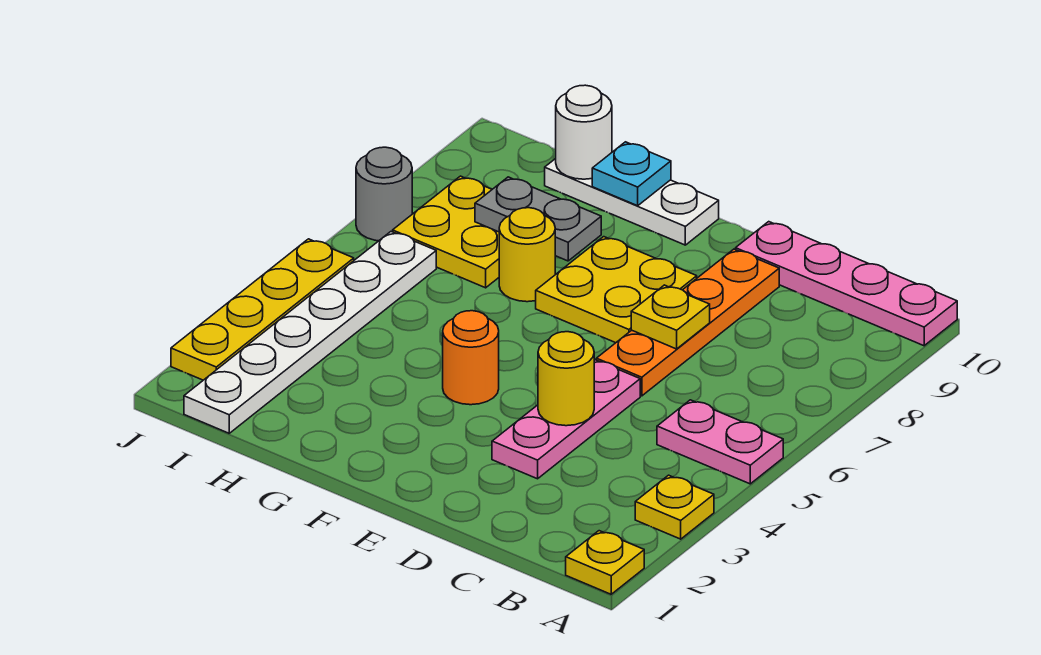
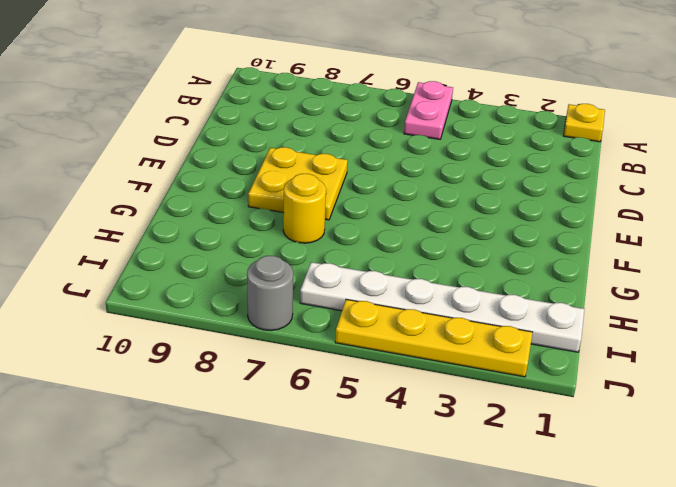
none -> yellow 1x1 plate [635,475,714,539]
none -> pink 1x4 plate [736,222,957,346]
none -> pink 1x3 plate [492,360,640,479]

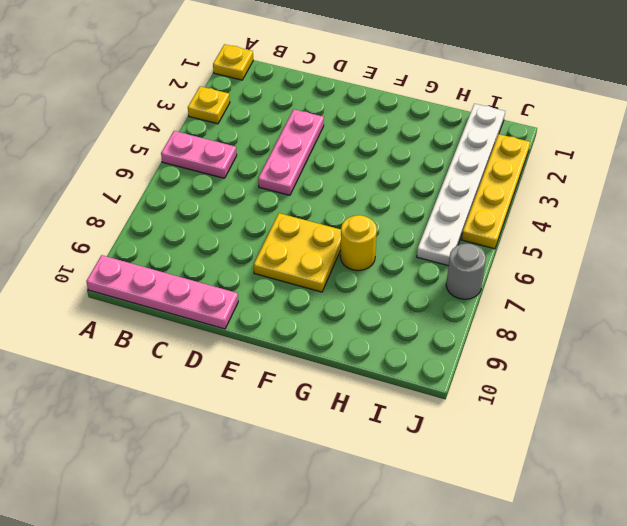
none -> orange 1x4 plate [596,249,779,396]
none -> orange 1x1 round brick [443,311,499,405]
none -> white 1x3 plate [545,159,719,245]

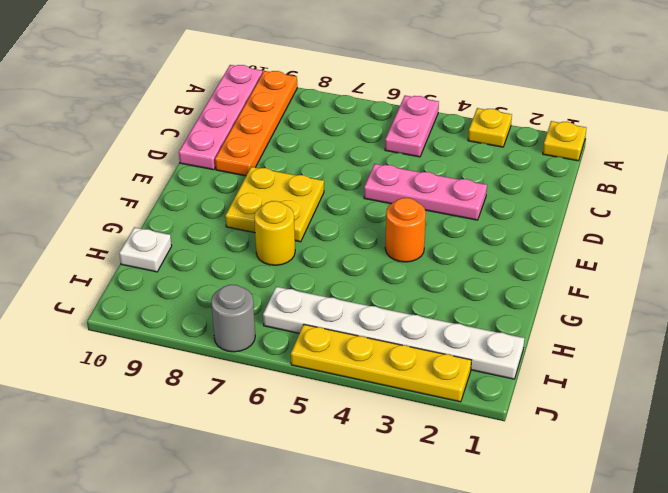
orange 1x4 plate [215,71,297,176] -> orange 1x4 plate turned to [596,249,779,396]
white 1x1 plate [119,227,172,272] -> white 1x3 plate [545,159,719,245]
none -> yellow 2x2 plate [393,176,499,288]
none -> yellow 1x1 round brick [538,332,594,426]
none -> yellow 1x1 plate [631,285,710,349]

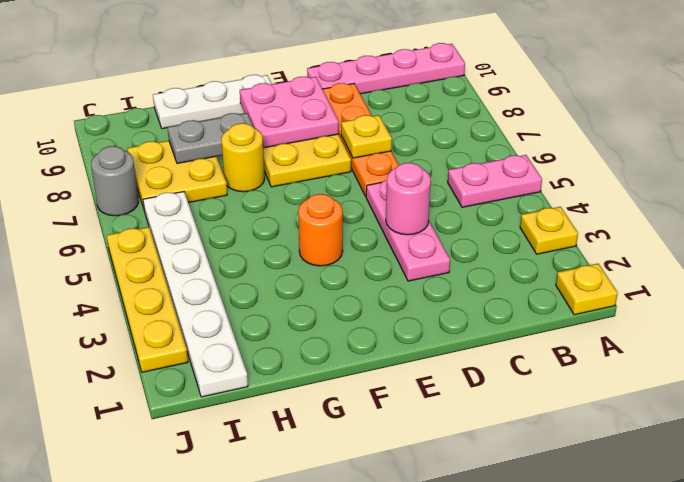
pink 1x1 round brick [386,163,431,235] -> yellow 1x1 round brick [538,332,594,426]
pink 2x2 plate [240,77,339,148] -> none
none -> cyan 1x1 plate [592,142,671,206]
none -> white 1x1 round brick [556,85,612,179]

